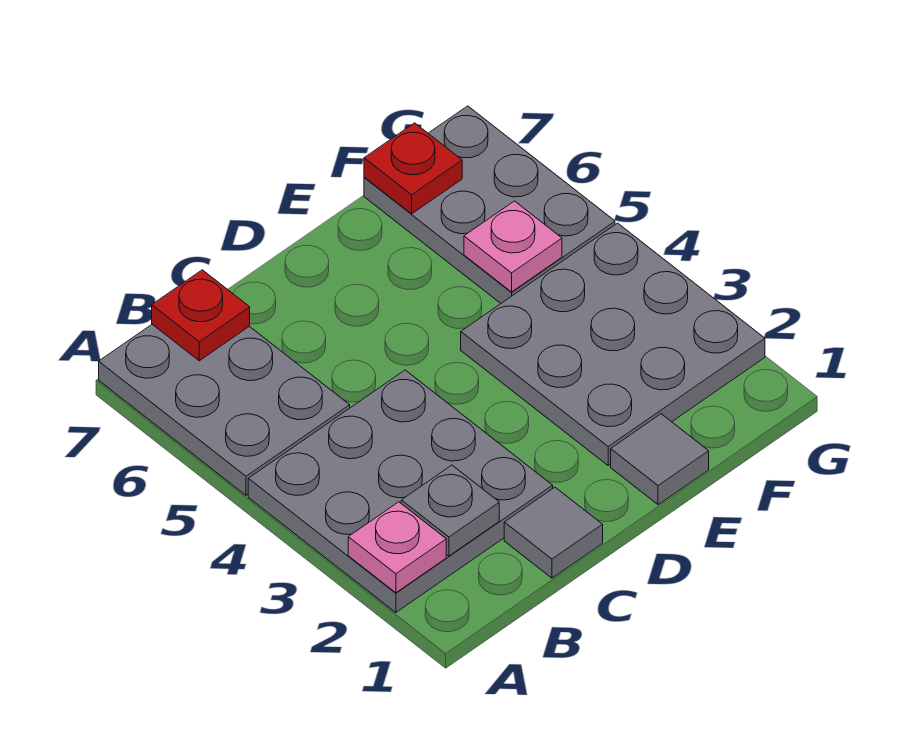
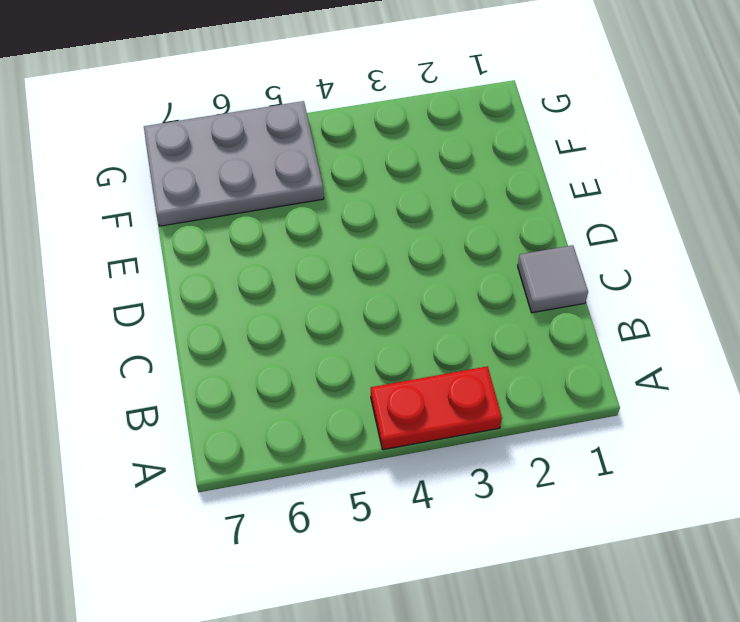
red 1x2 plate [371,366,502,450] -> grey 3x3 plate [248,370,553,613]
none -> grey 2x3 plate [99,324,350,495]
none -> grey 1x1 tile [611,414,709,505]

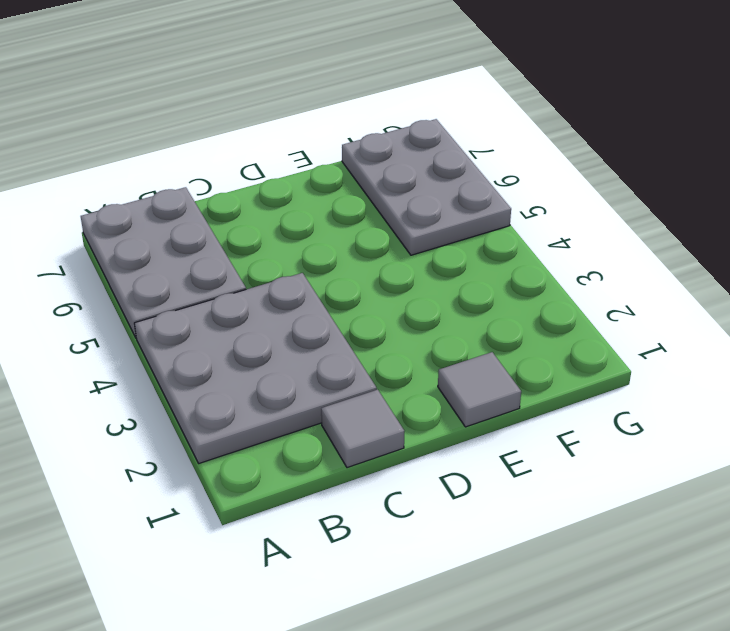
none -> grey 3x3 plate [461,223,765,465]
none -> pink 1x1 plate [348,502,446,593]

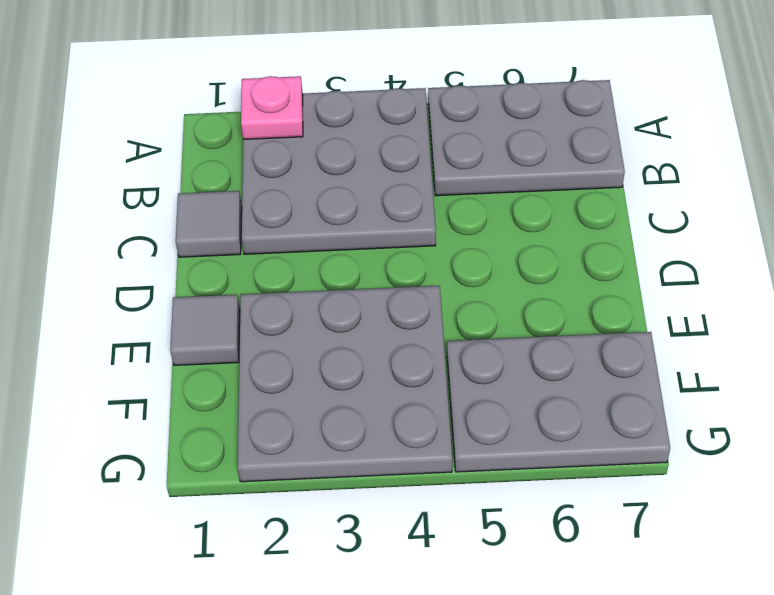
none -> grey 1x1 plate [401,465,499,556]
none -> red 1x1 plate [152,270,250,361]

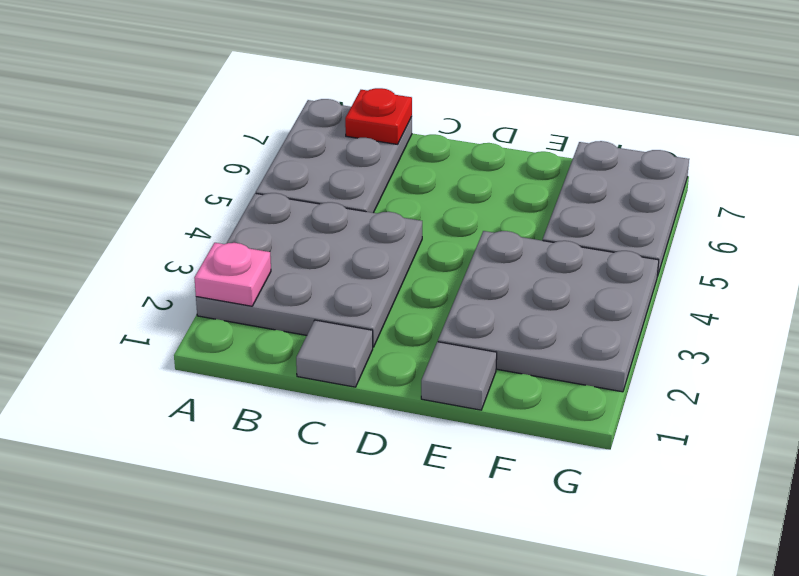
none -> grey 1x1 plate [401,465,499,556]
none -> pink 1x1 plate [464,201,562,292]

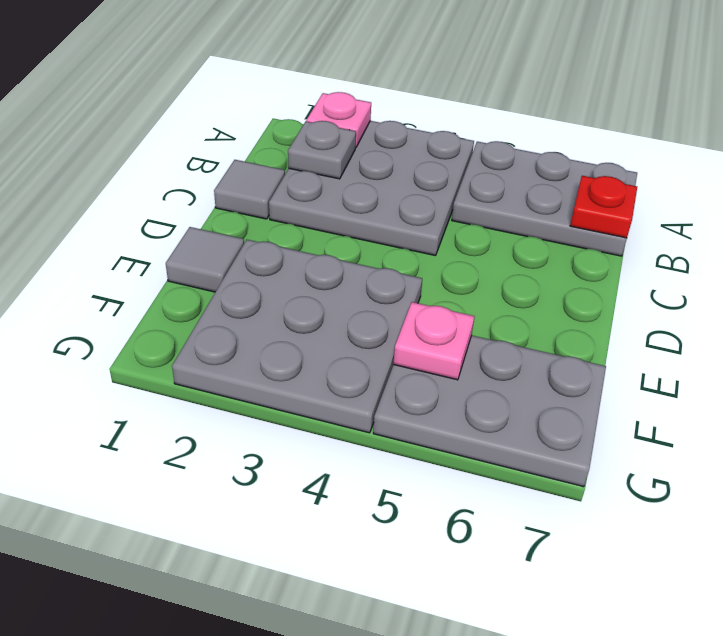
none -> red 1x1 plate [364,123,462,214]

